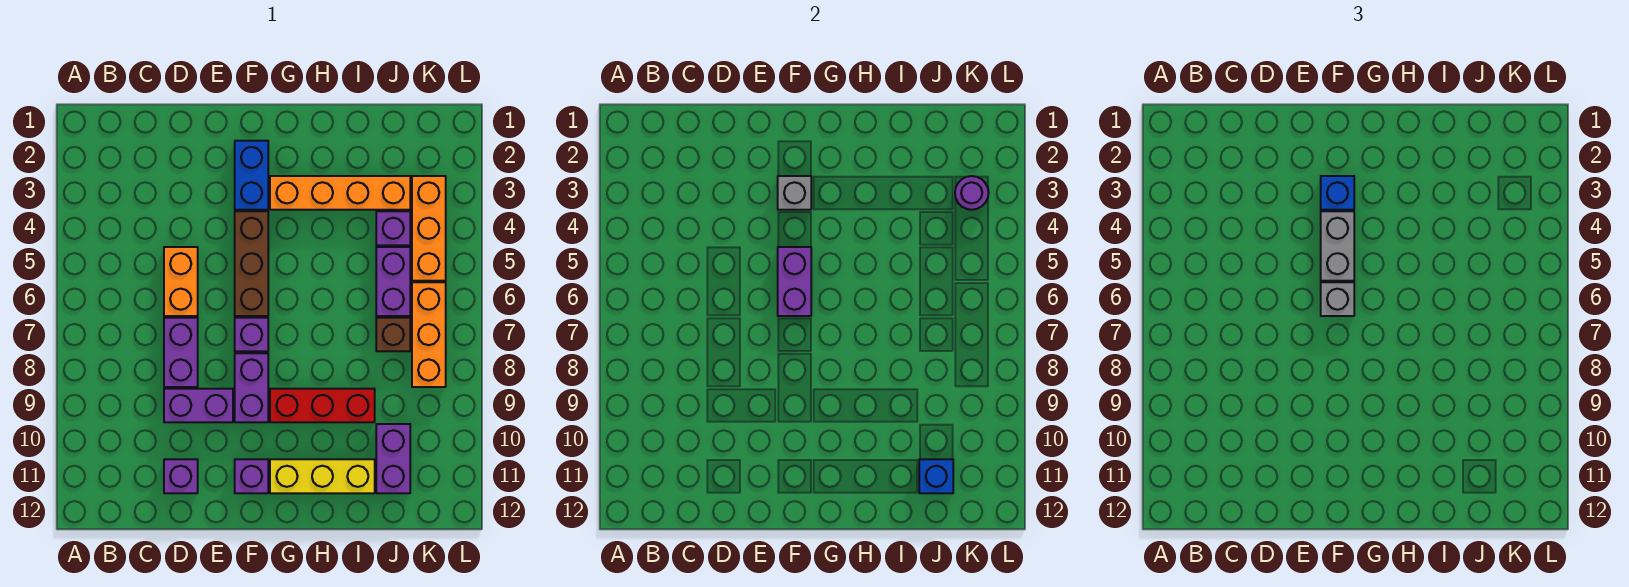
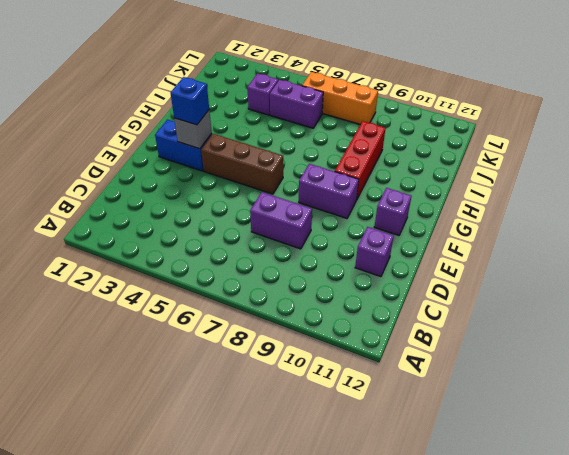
none -> orange 1x2 brick [164,247,198,316]
none -> purple 1x2 brick [164,389,233,422]
none -> purple 1x1 brick [235,318,268,351]

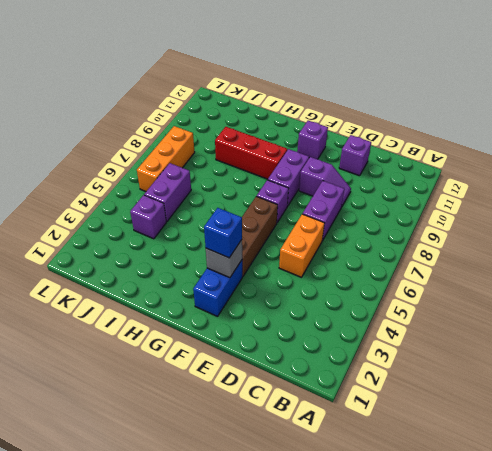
purple 1x2 slope [299,157,351,206] -> purple 1x2 brick [164,389,233,422]
none -> orange 1x4 brick [270,176,410,210]
none -> yellow 1x3 brick [270,459,375,493]
none -> brown 1x1 brick [376,318,410,351]

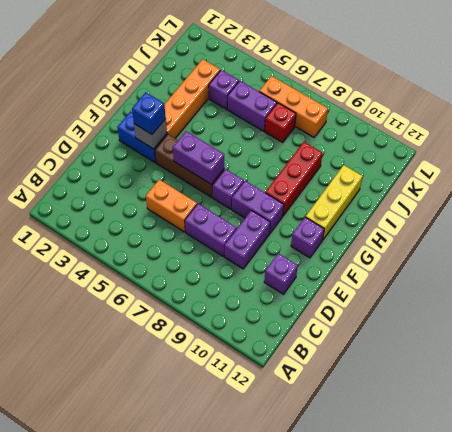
red 1x1 brick [265,103,296,143] -> brown 1x1 brick [376,318,410,351]
none -> purple 1x2 brick [376,424,410,493]
none -> orange 1x3 brick [412,176,446,281]
none -> blue 1x1 brick [919,459,953,493]

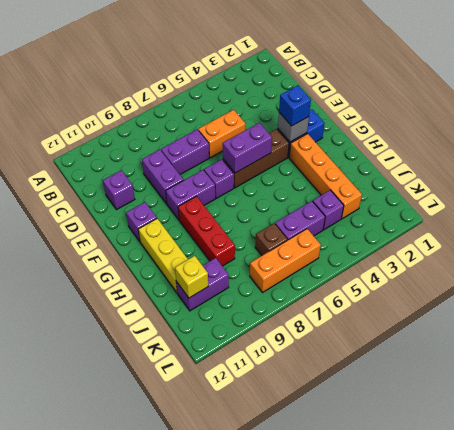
yellow 1x1 brick [175,256,208,298] -> blue 1x1 brick [919,459,953,493]
none -> orange 1x3 brick [412,176,446,281]
none -> purple 1x1 round brick [955,176,989,210]
none -> grey 1x2 brick [1321,211,1354,281]

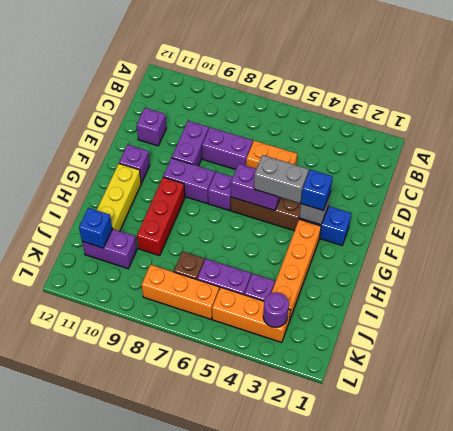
none -> grey 1x1 brick [1321,282,1354,316]

